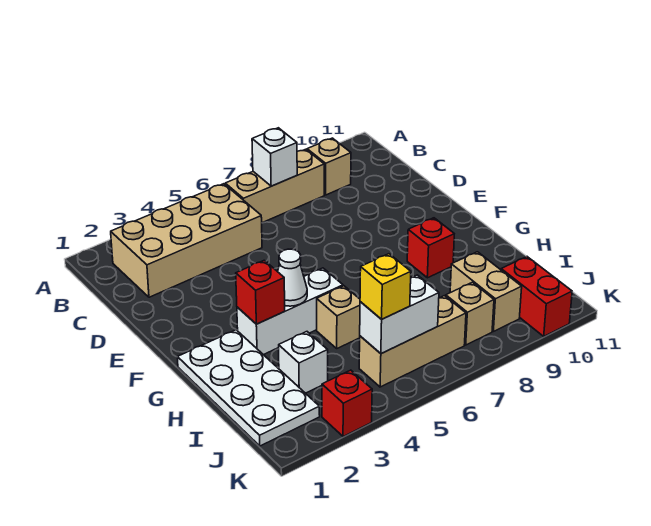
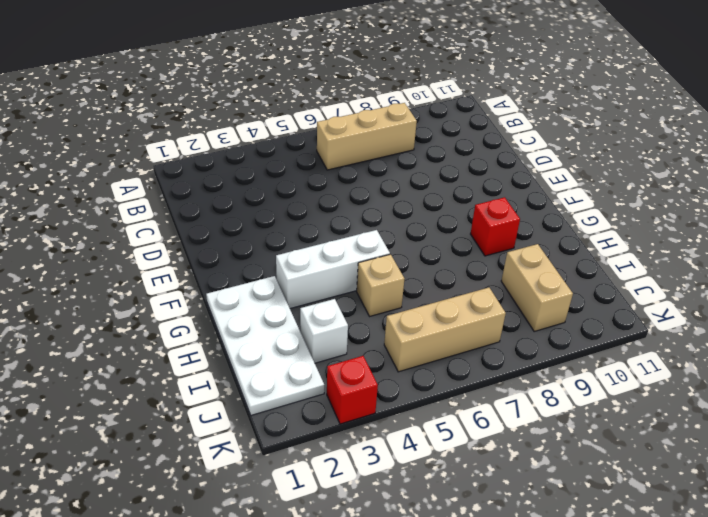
none -> tan 2x4 brick [111,184,262,297]
none -> tan 1x1 brick [307,138,351,195]
none -> tan 1x1 brick [446,282,494,345]

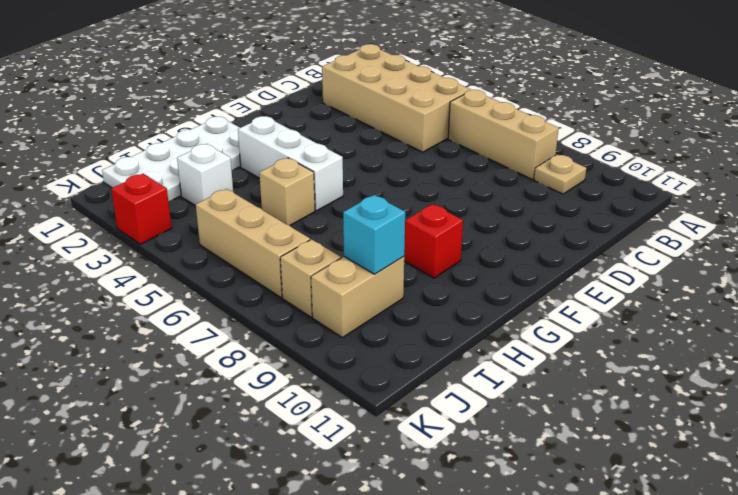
tan 1x1 plate [534,154,586,194] -> tan 1x1 brick [307,138,351,195]
cyan 1x1 brick [343,195,405,274] -> none
none -> red 1x2 brick [501,256,572,336]
none -> white 1x1 brick [252,128,297,186]
none -> red 1x1 brick [236,260,285,324]

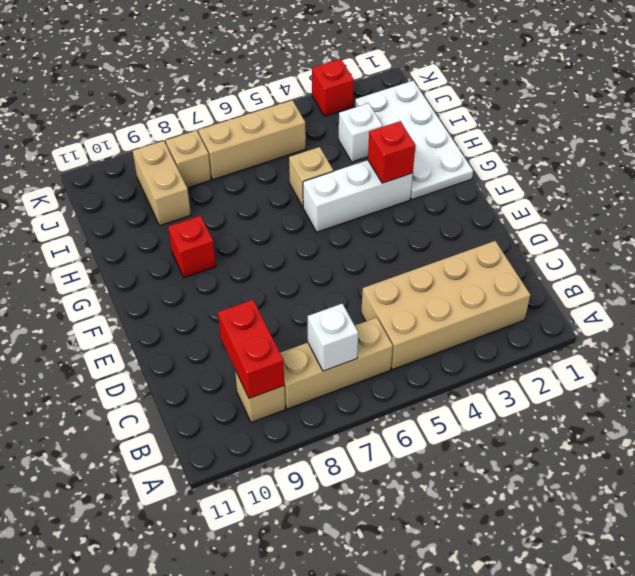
red 1x2 brick [218,300,284,398] -> red 1x2 brick moved to [501,256,572,336]
none -> white 1x1 cone [278,249,307,306]
none -> white 1x2 brick [360,275,439,354]
none -> yellow 1x1 brick [360,254,411,319]

